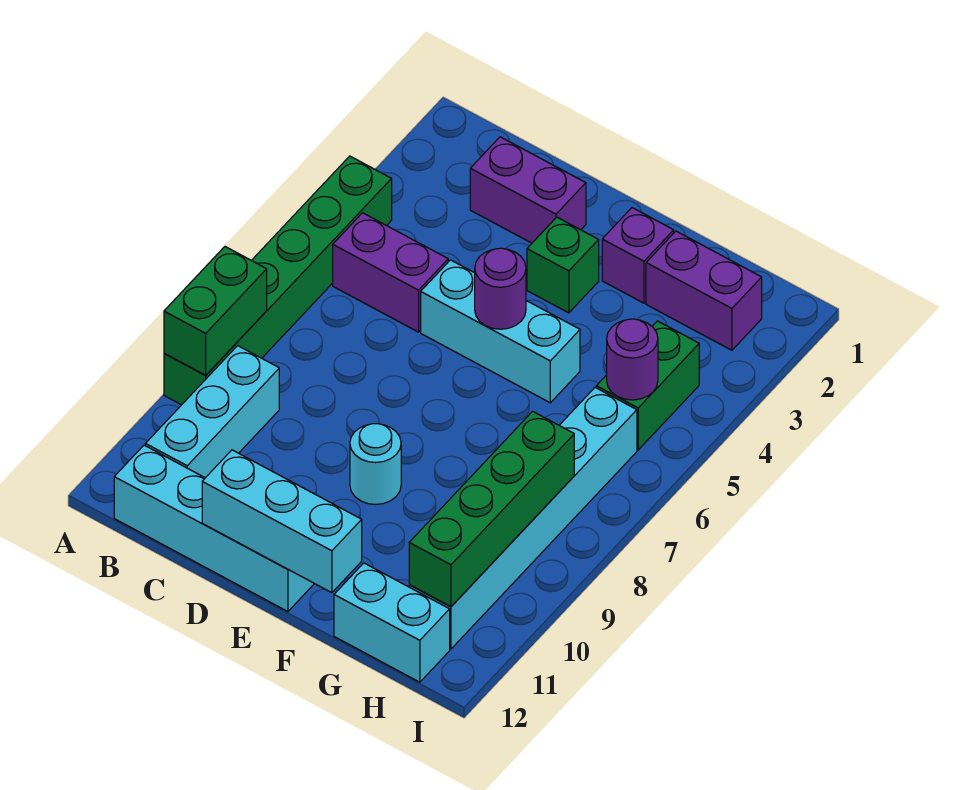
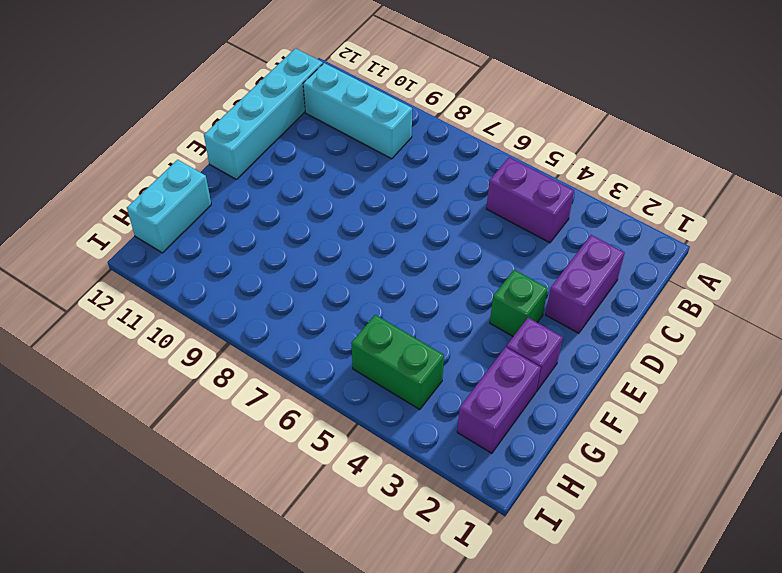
purple 1x2 brick [486,157,574,243] -> purple 1x2 brick turned to [333,213,448,332]
none -> green 1x6 brick [164,156,392,405]
none -> cyan 1x3 brick [421,260,580,403]
none -> cyan 1x1 round brick [350,424,401,505]

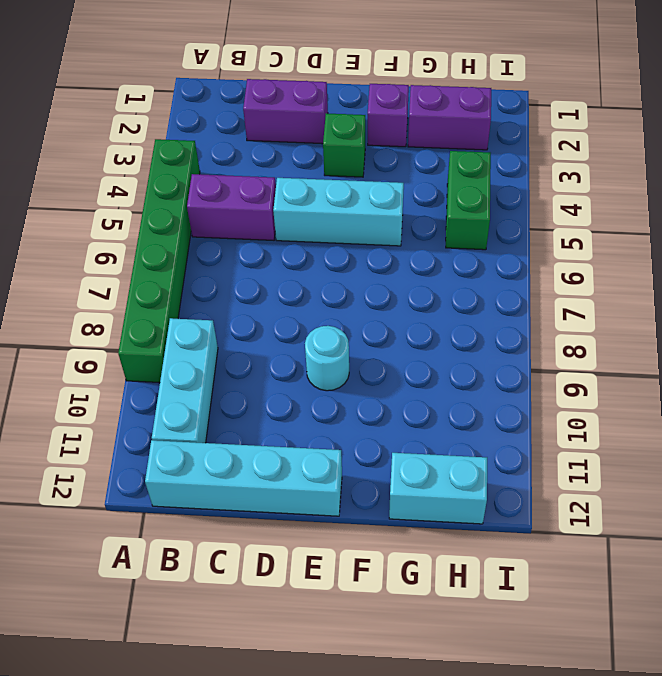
none -> cyan 1x6 brick [409,388,637,649]
none -> green 1x2 brick [164,247,267,375]
none -> cyan 1x3 brick [202,450,362,593]

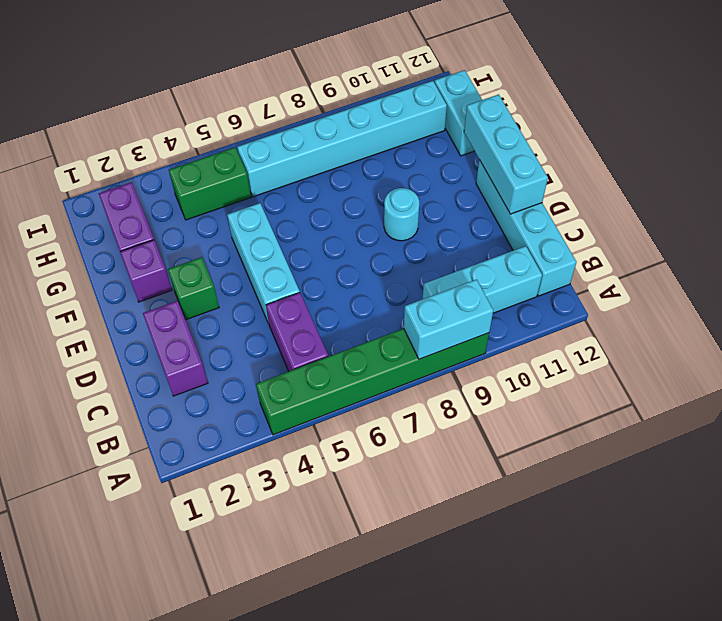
cyan 1x2 brick [404,279,493,359] -> green 1x2 brick [164,247,267,375]
none -> purple 1x1 round brick [475,248,526,329]
none -> purple 1x1 round brick [607,319,658,400]
none -> green 1x4 brick [409,411,574,607]

